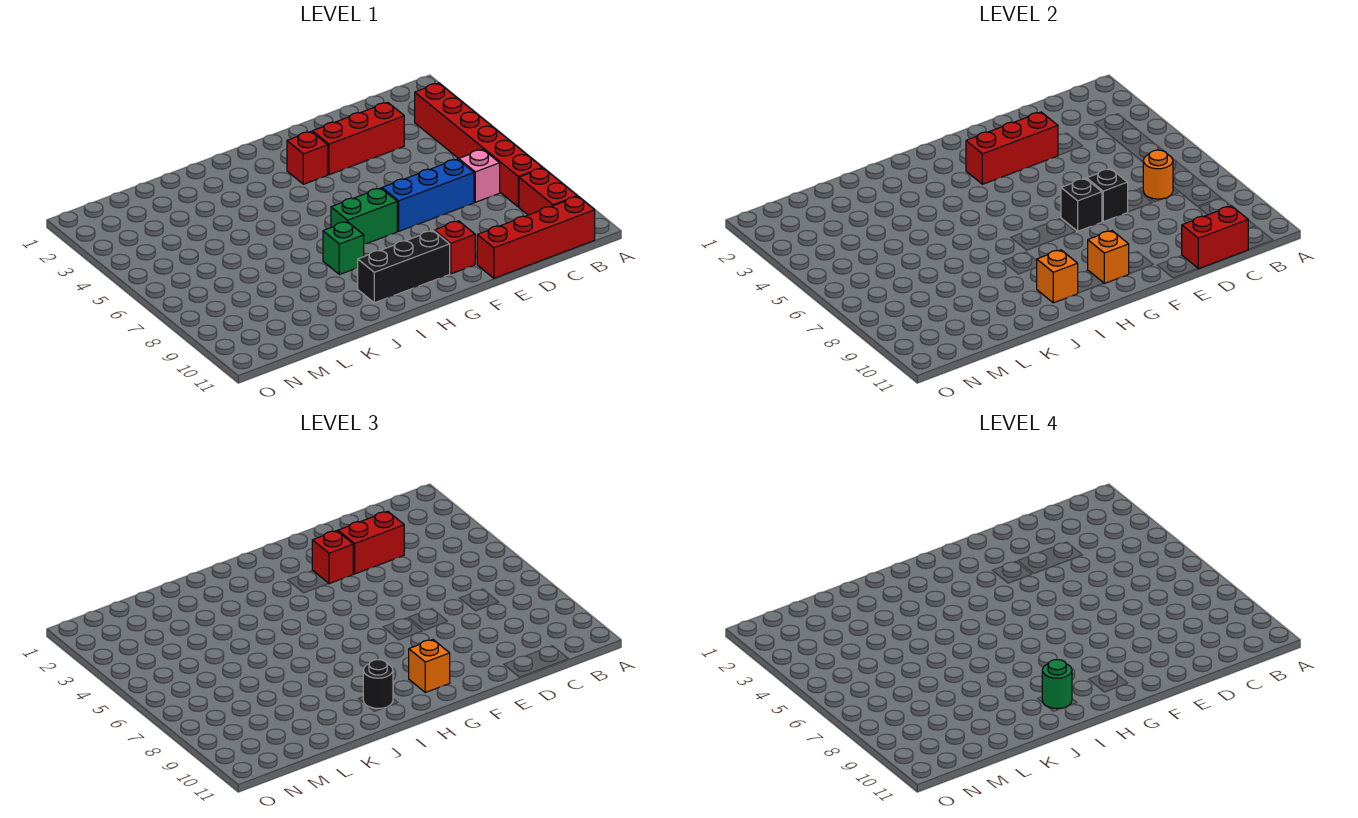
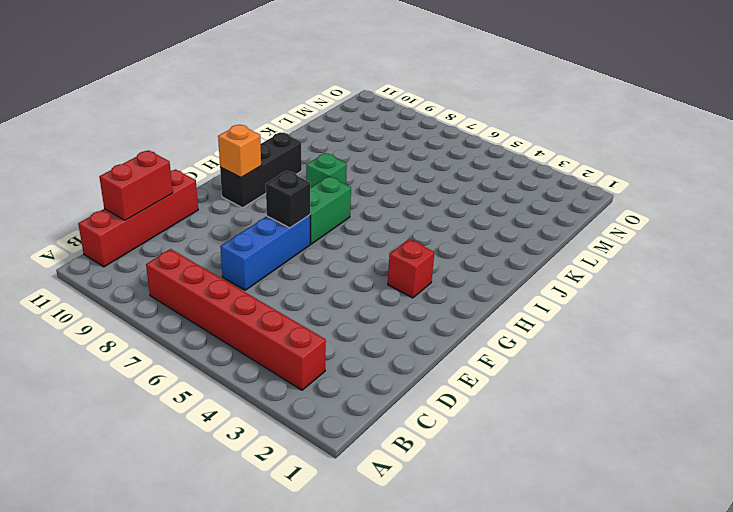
none -> red 1x2 brick [519,168,577,215]
none -> pink 1x1 brick [459,149,500,202]
none -> red 1x3 brick [312,102,404,175]

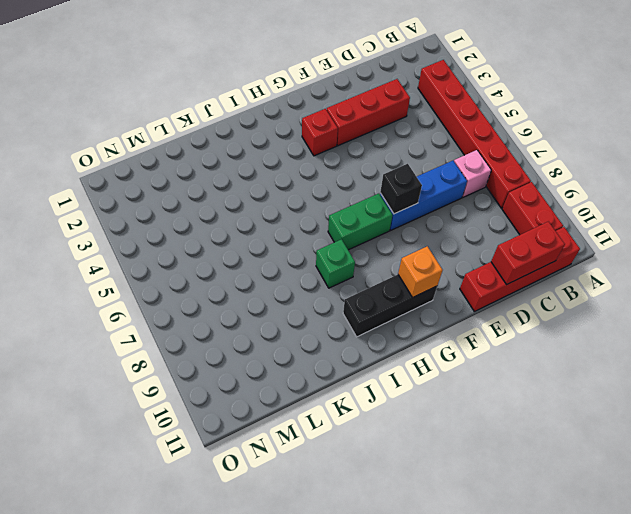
none -> red 1x1 brick [434,221,475,274]
none -> orange 1x1 round brick [1143,150,1173,199]
none -> red 1x3 brick [966,112,1058,184]

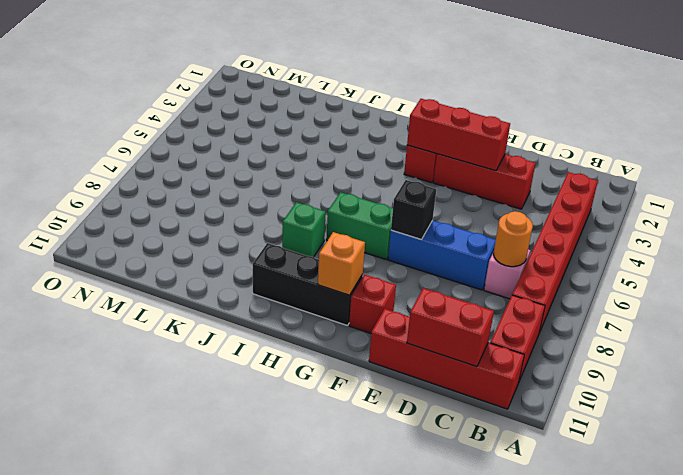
none -> black 1x1 brick [1087,169,1128,222]
none -> orange 1x1 brick [1036,250,1078,303]
none -> red 1x2 brick [338,511,404,574]

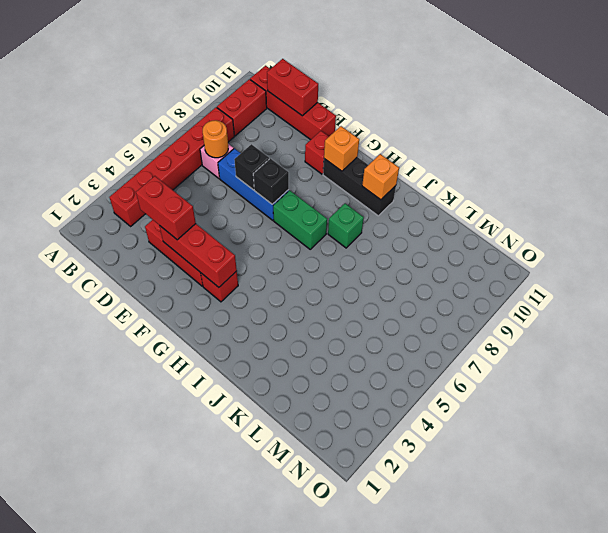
none -> red 1x1 brick [312,531,353,584]
none -> orange 1x1 brick [409,640,450,692]
none -> black 1x1 round brick [363,660,393,709]

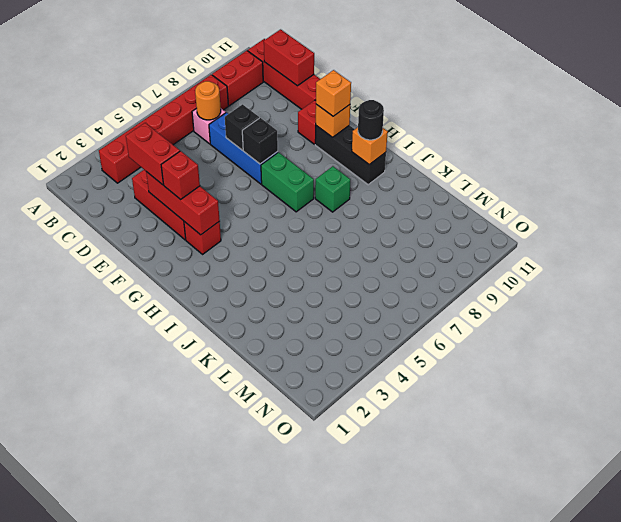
none -> green 1x1 round brick [1042,660,1072,709]

